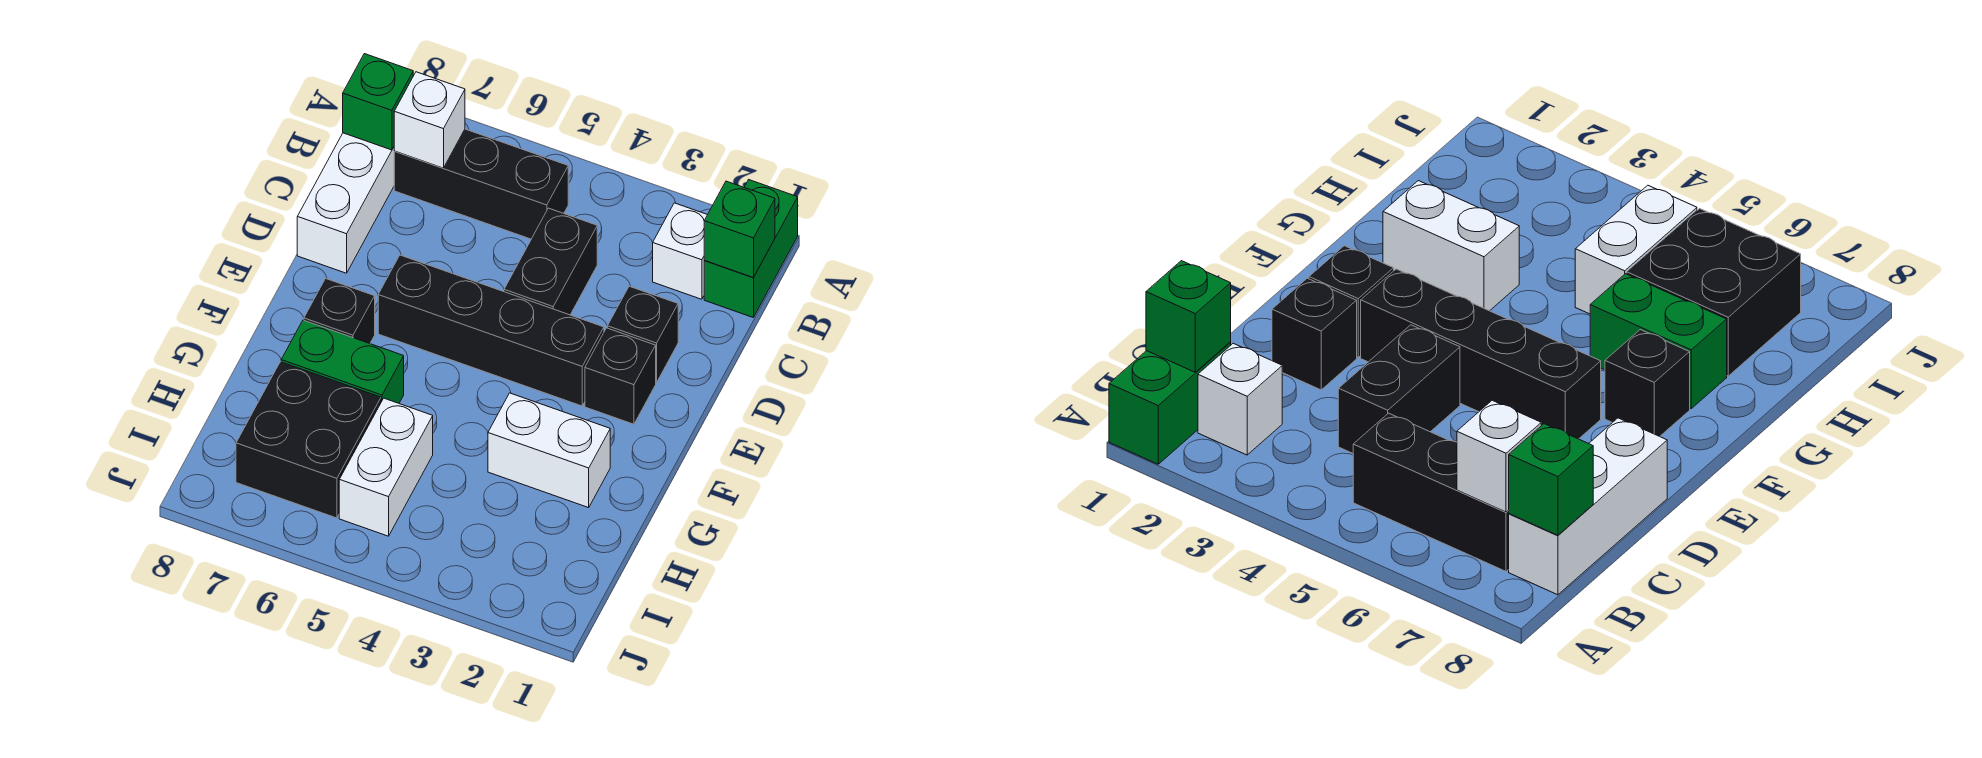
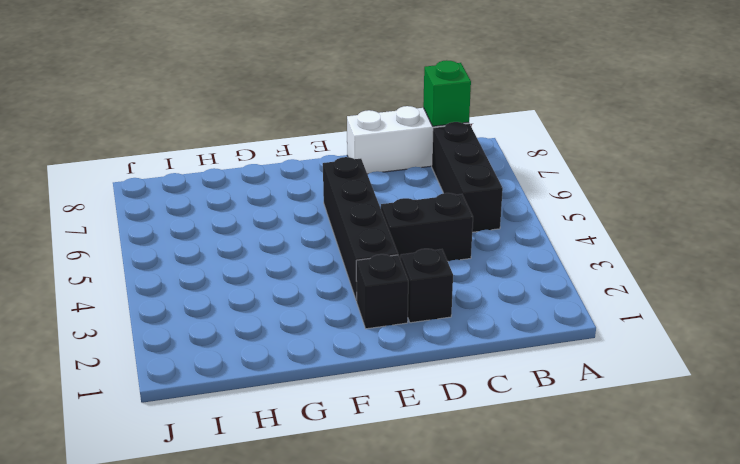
none -> green 1x2 brick [704,180,798,317]
none -> white 1x1 brick [653,203,707,299]
none -> black 1x1 brick [304,278,375,344]

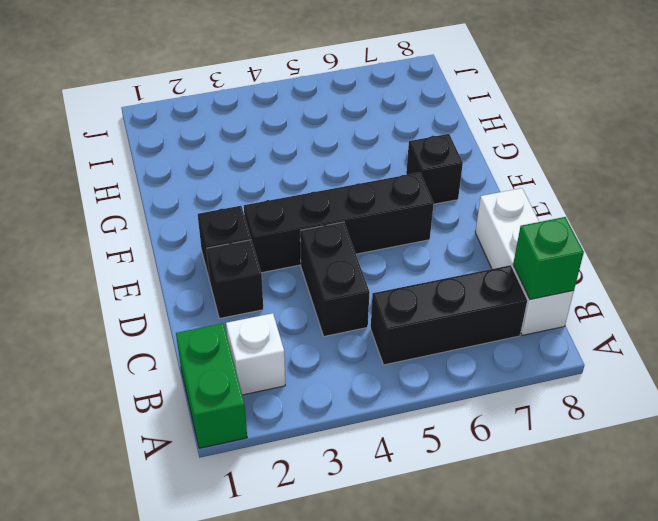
none -> white 1x2 brick [488,393,610,508]
none -> green 1x2 brick [281,320,404,403]
none -> white 1x2 brick [339,398,433,536]

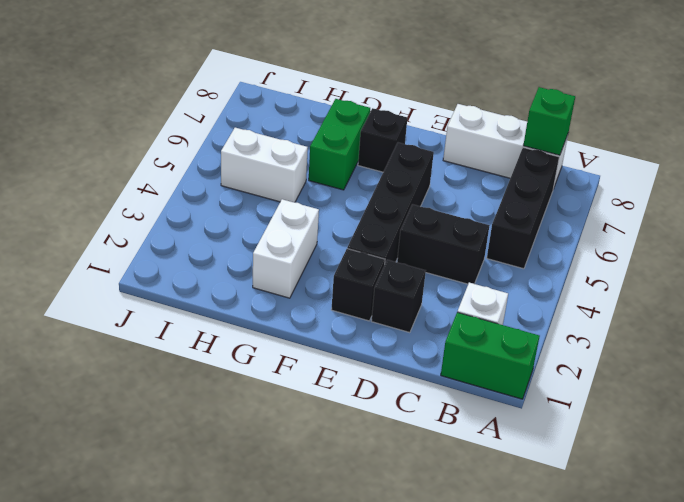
none -> black 2x2 brick [236,362,381,518]
none -> green 1x1 brick [704,181,775,278]
none -> white 1x1 brick [394,72,465,168]

